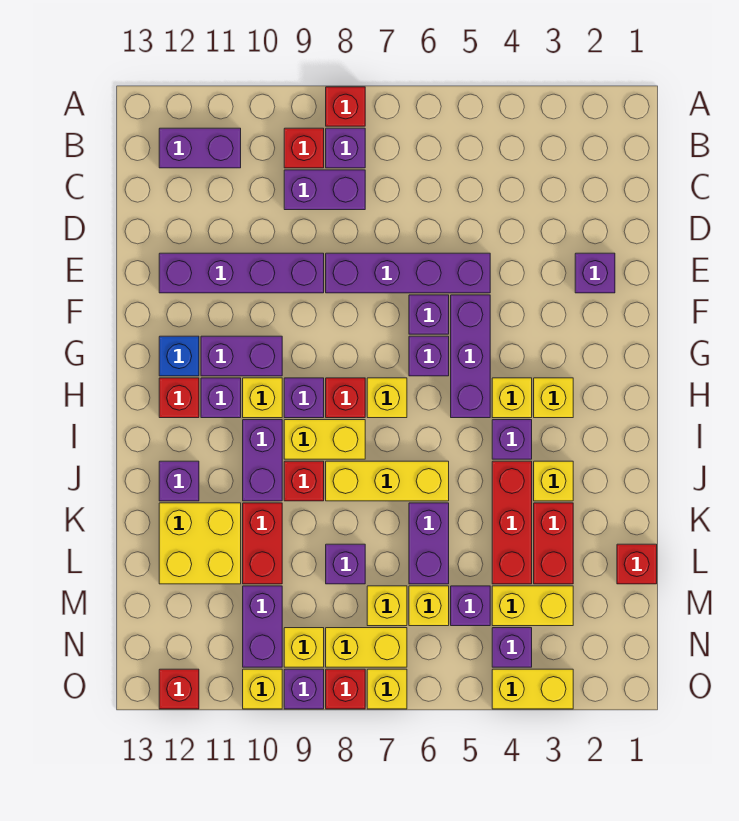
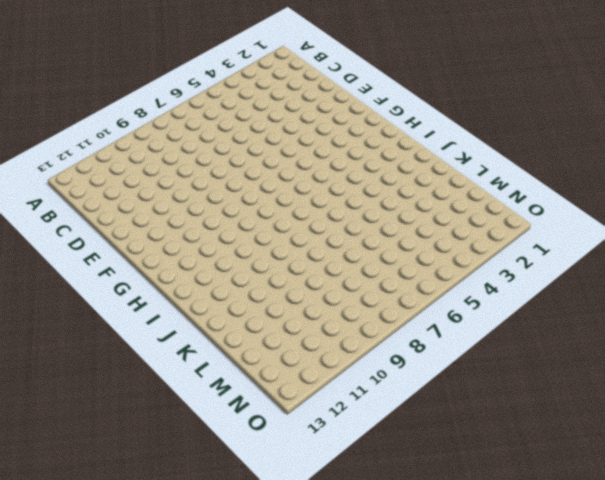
none -> red 1x1 brick [326,87,365,126]
none -> purple 1x1 brick [326,128,365,168]
none -> red 1x1 brick [284,128,324,168]
none -> purple 1x2 brick [159,128,241,168]

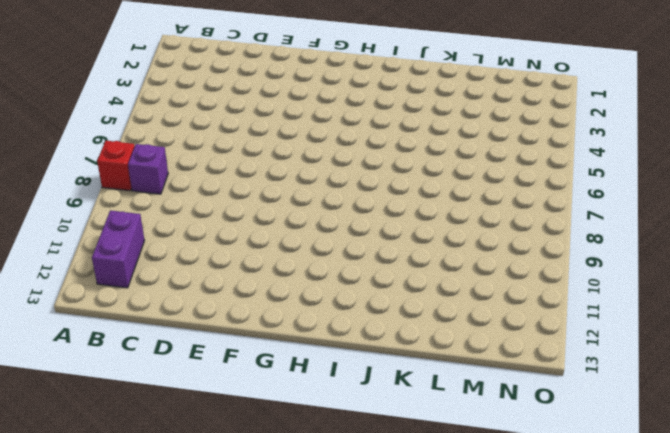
none -> red 1x1 brick [284,128,324,168]
none -> purple 1x2 brick [284,170,365,210]
none -> purple 1x1 brick [575,253,615,293]
none -> purple 1x4 brick [326,253,490,293]

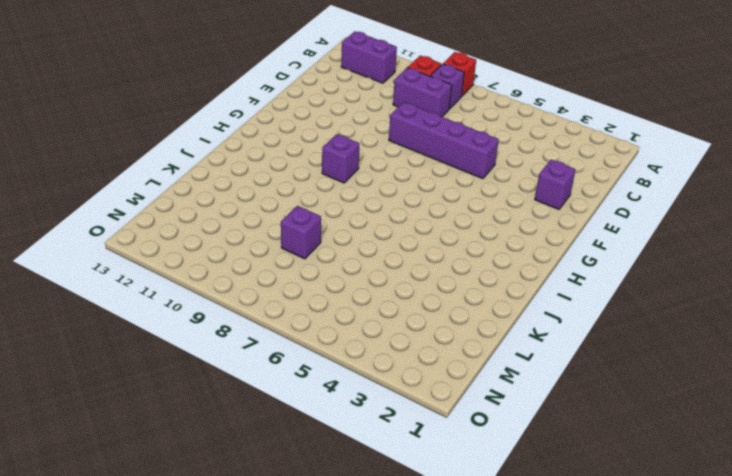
none -> purple 1x4 brick [159,253,324,293]
none -> purple 1x3 brick [451,295,490,418]
none -> purple 1x1 brick [409,295,449,334]
none -> purple 1x1 brick [409,336,449,376]

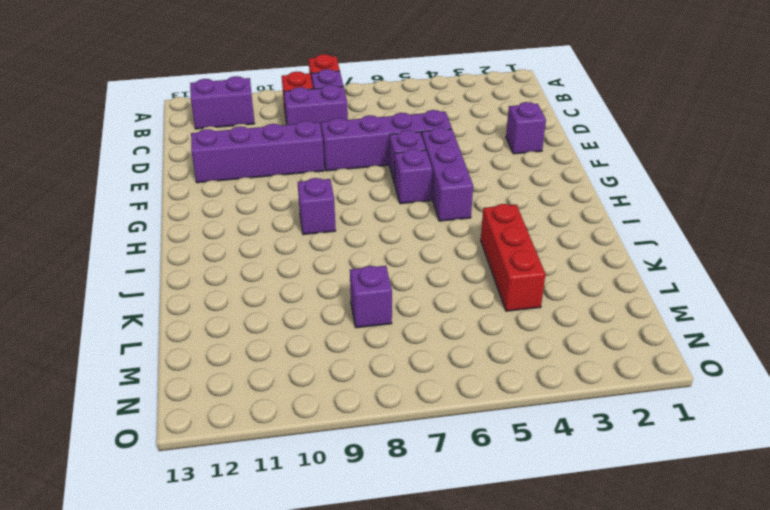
none -> purple 1x2 brick [201,336,282,376]
none -> blue 1x1 brick [159,336,199,376]
none -> yellow 1x1 brick [534,378,573,418]
none -> yellow 1x1 brick [492,378,532,418]

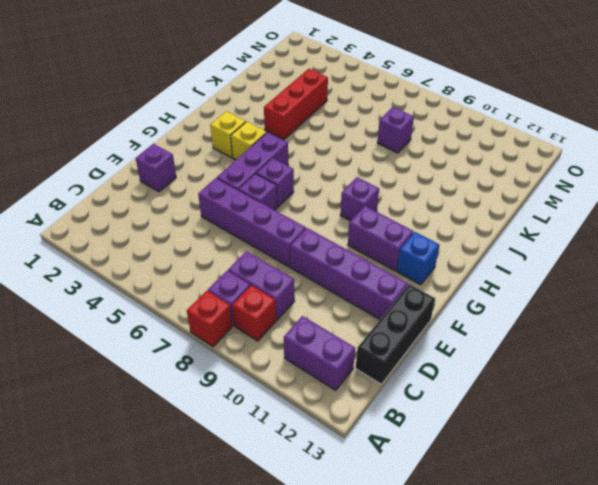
black 1x3 brick [356,284,435,384] -> none
none -> yellow 1x1 brick [367,378,407,418]
none -> red 1x1 brick [326,378,365,418]
none -> yellow 1x1 brick [243,378,282,418]
none -> purple 1x1 brick [201,378,241,418]

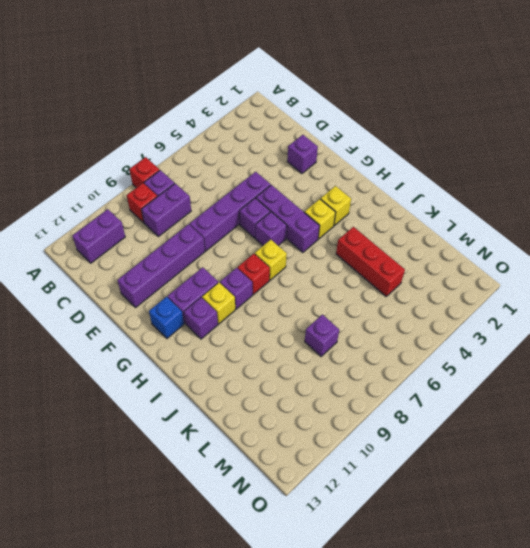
none -> red 1x1 brick [159,378,199,418]
none -> purple 1x1 brick [492,420,532,459]
none -> yellow 1x2 brick [284,420,365,459]
none -> purple 1x2 brick [243,420,282,501]

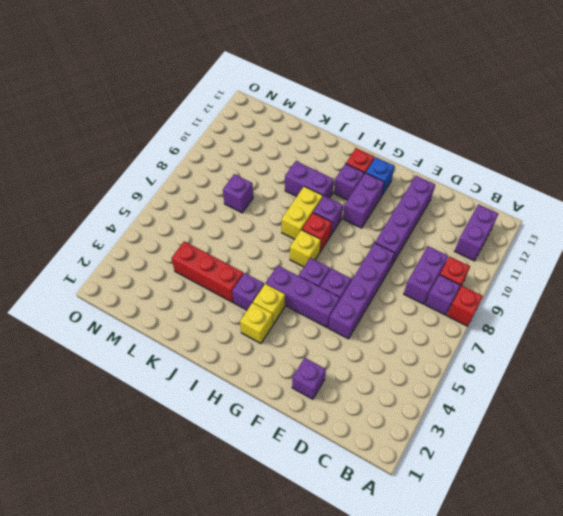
none -> yellow 1x1 brick [243,378,282,418]
none -> yellow 1x1 brick [534,461,573,501]
none -> yellow 1x3 brick [326,461,449,501]
none -> red 1x1 brick [284,461,324,501]

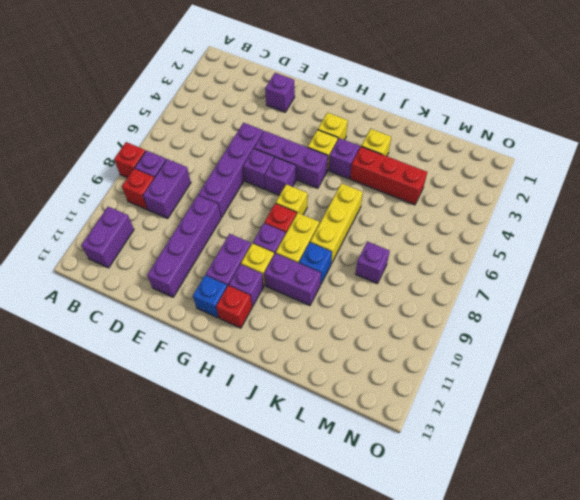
blue 1x1 brick [299,243,332,285] -> red 1x1 brick [284,461,324,501]
none -> purple 1x1 brick [159,461,199,501]
none -> red 1x2 brick [534,503,573,584]
none -> purple 1x2 brick [409,503,449,584]
none -> red 1x2 brick [243,503,282,584]

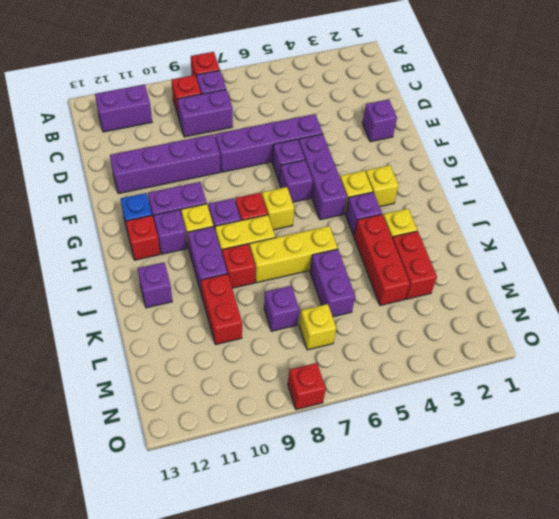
none -> yellow 2x2 brick [159,503,241,584]
none -> red 1x1 brick [617,544,657,584]
none -> yellow 1x2 brick [492,586,573,626]
none -> purple 1x1 brick [451,586,490,626]

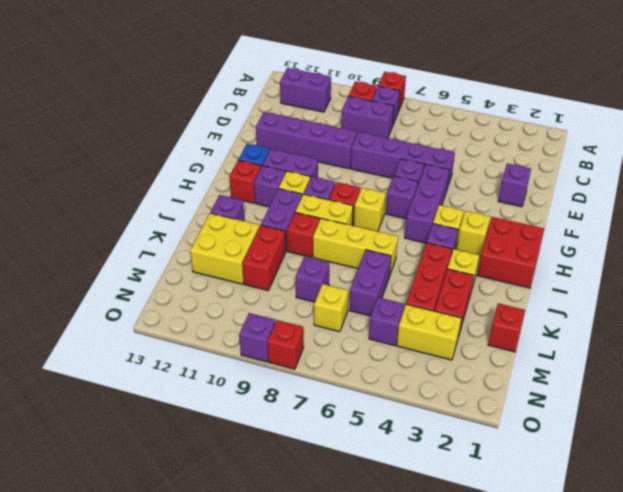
red 2x2 brick [477,217,544,288] -> none
none -> yellow 1x1 brick [409,586,449,626]
none -> purple 1x2 brick [243,586,282,667]
none -> purple 1x1 brick [492,628,532,667]
none -> yellow 1x2 brick [326,628,407,667]

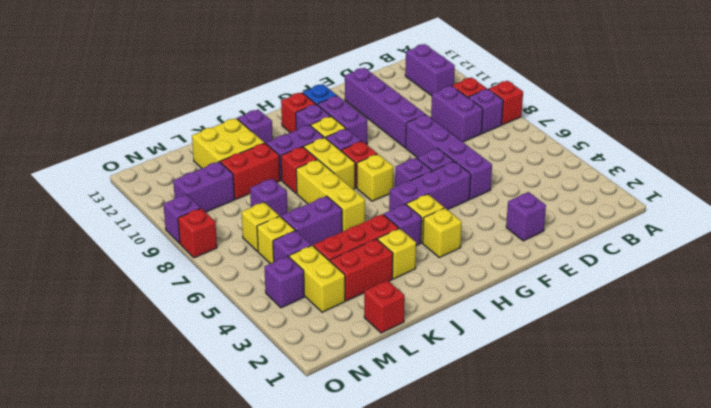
none -> yellow 1x2 brick [326,628,407,667]
none -> yellow 1x1 brick [284,628,324,667]
none -> yellow 1x2 brick [492,669,573,709]
none -> yellow 1x1 brick [367,669,407,709]

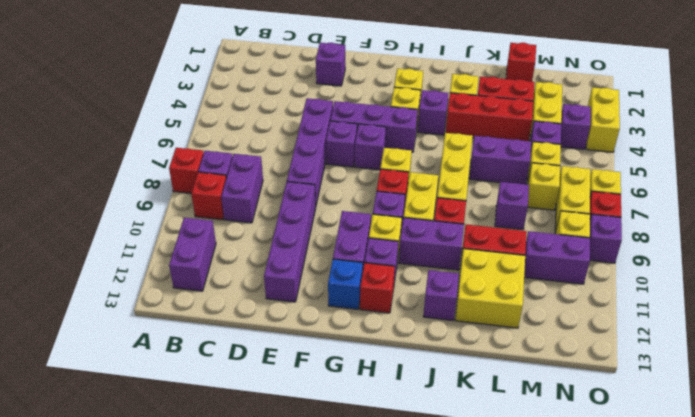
none -> yellow 1x1 brick [243,669,282,709]
none -> red 1x1 brick [159,669,199,709]

